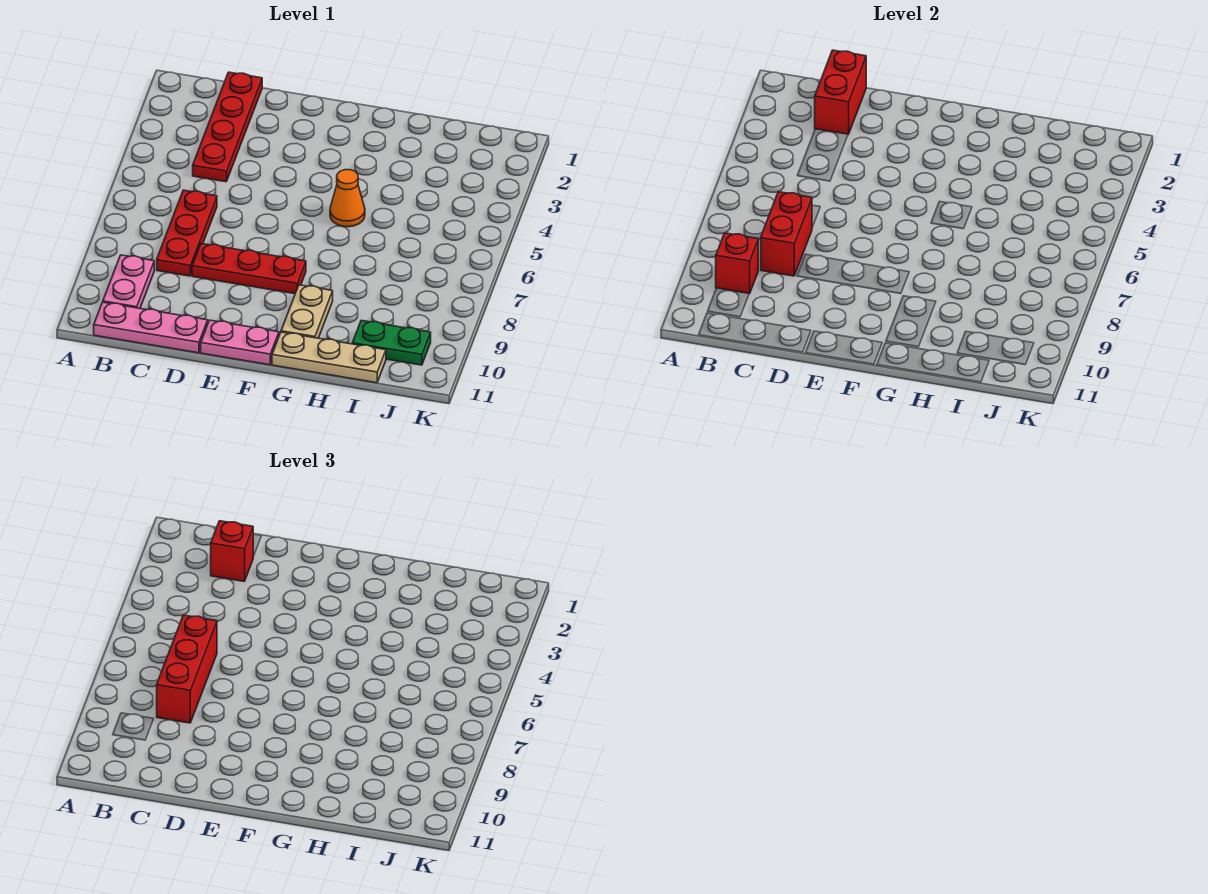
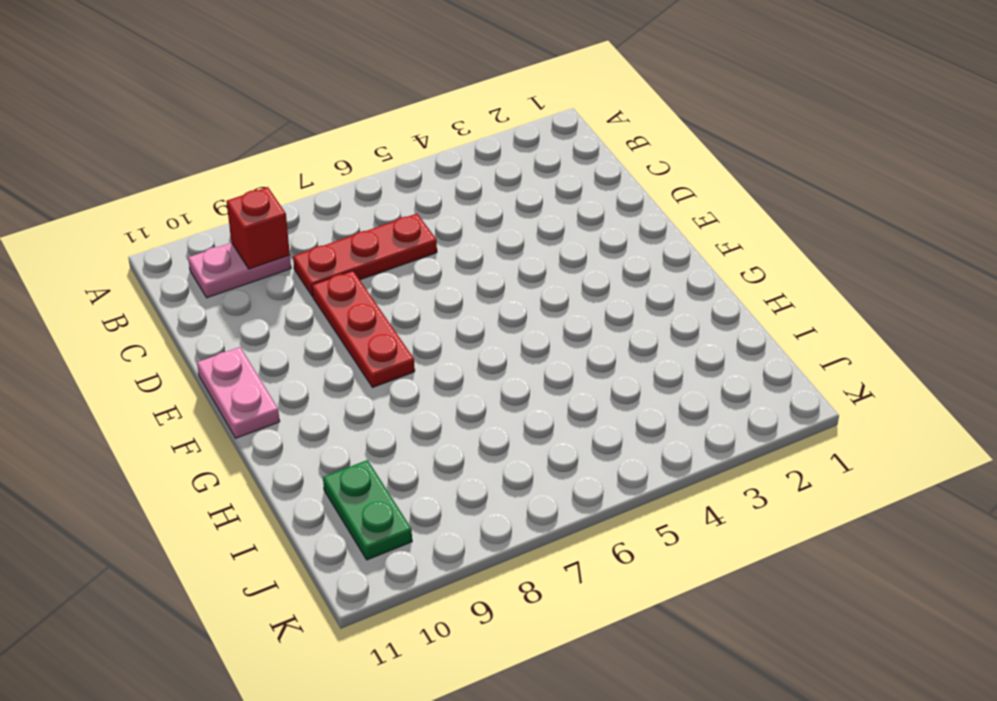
none -> pink 1x3 plate [94,302,208,353]
none -> red 1x4 plate [193,72,262,182]
none -> orange 1x1 cone [330,170,365,227]

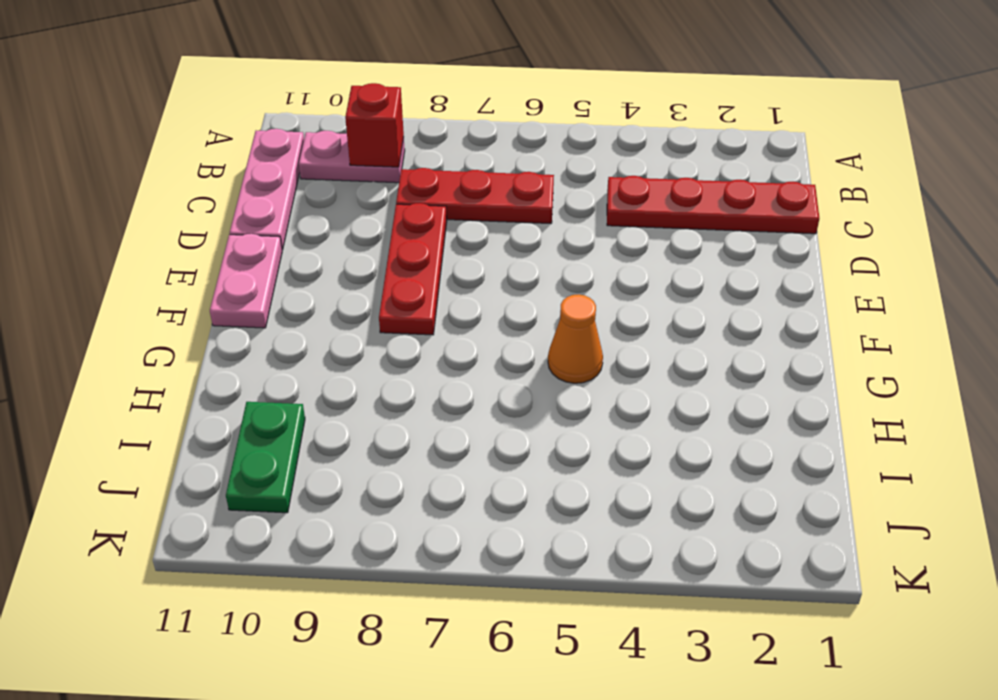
none -> tan 1x2 plate [281,285,333,338]
none -> tan 1x3 plate [272,332,386,383]
none -> red 1x2 brick [815,50,866,134]

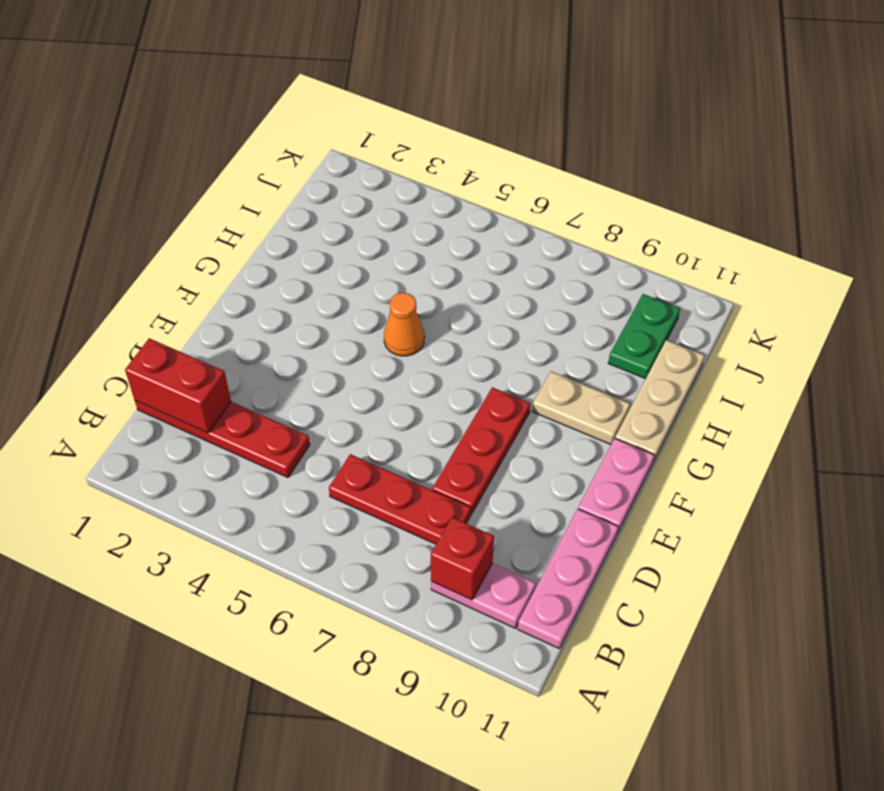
none -> red 1x2 brick [761,192,812,276]
none -> red 1x1 brick [211,521,253,581]
none -> red 1x3 brick [157,615,217,723]

